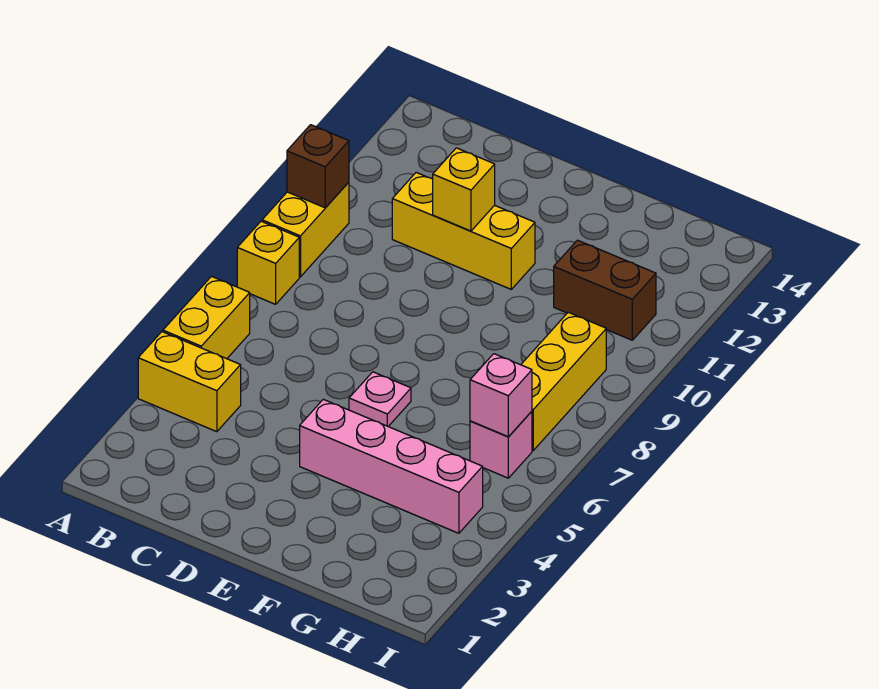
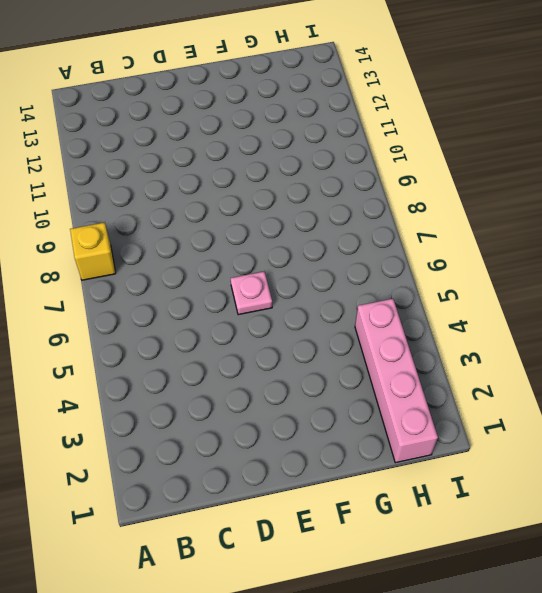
pink 1x4 brick [355,299,438,463] -> pink 1x4 brick turned to [300,399,483,533]
none -> yellow 1x2 brick [138,332,241,432]
none -> yellow 1x2 brick [163,277,250,359]
none -> yellow 1x2 brick [262,182,349,277]

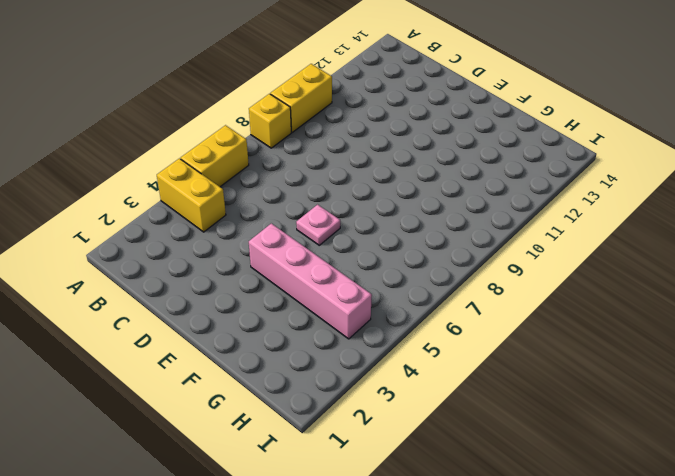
none -> yellow 1x3 brick [392,173,535,289]
none -> brown 1x2 brick [554,240,656,340]
none -> pink 1x1 brick [470,411,532,478]

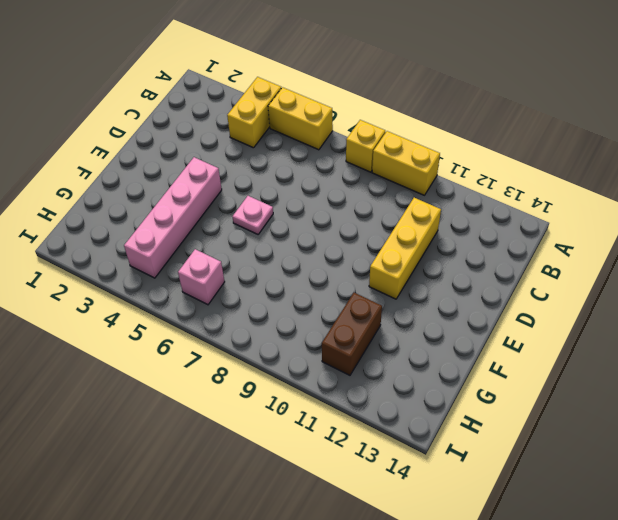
none -> yellow 1x3 brick [521,312,606,450]
none -> brown 1x1 brick [287,125,349,208]
none -> yellow 1x1 brick [433,148,495,231]

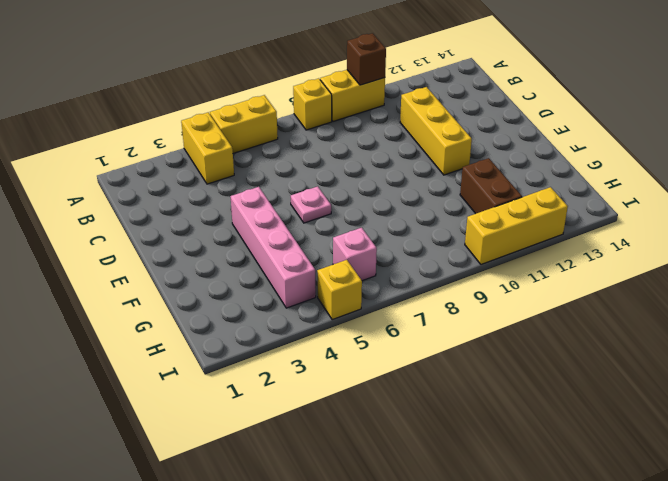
yellow 1x1 brick [317,260,362,320] -> yellow 1x1 brick moved to [433,148,495,231]
yellow 1x3 brick [465,187,568,264] -> yellow 1x3 brick moved to [521,312,606,450]
none -> pink 1x1 brick [470,354,532,437]

